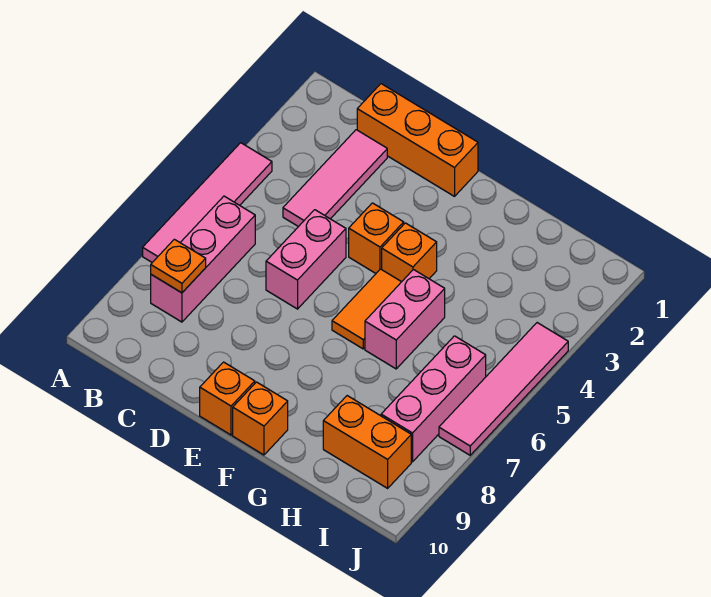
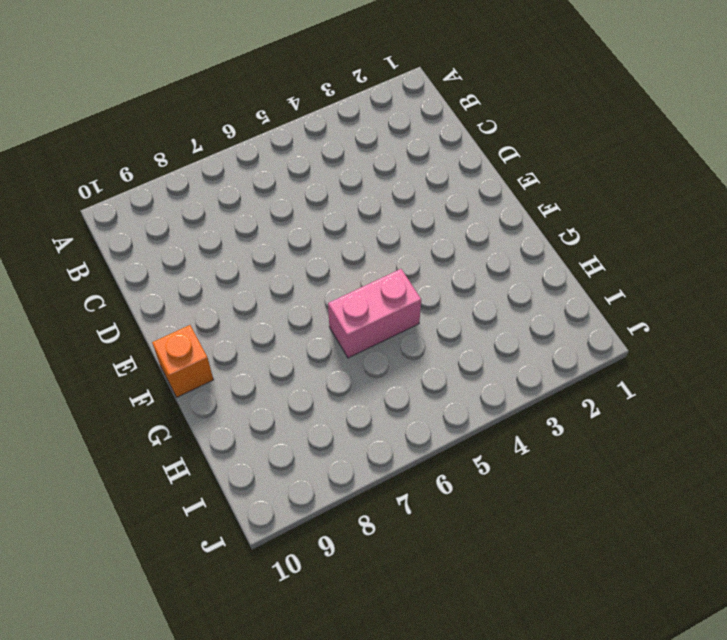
none -> pink 1x4 tile [143,143,272,262]
none -> pink 1x3 brick [151,196,255,322]
none -> orange 1x3 brick [357,84,478,196]

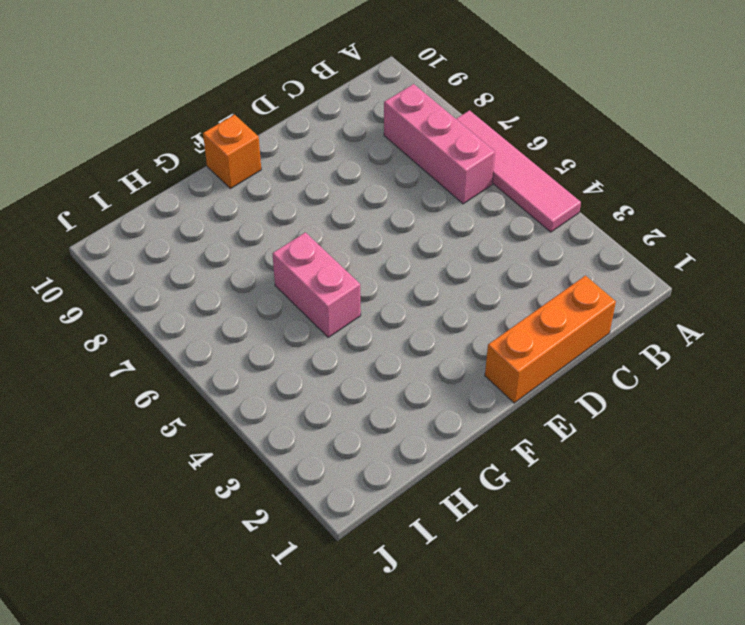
none -> pink 1x3 tile [283,130,387,227]
none -> pink 1x2 brick [266,210,346,309]
none -> orange 1x1 brick [349,203,404,273]

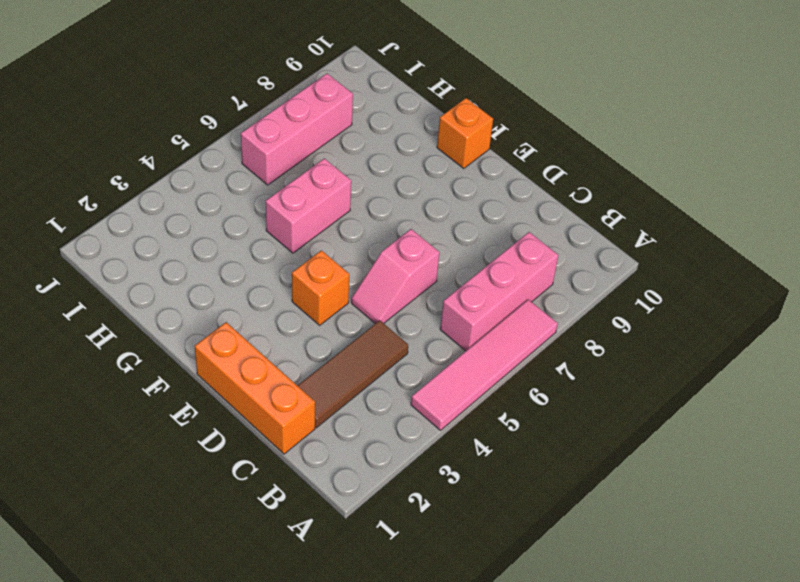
brown 1x3 tile [297,320,408,428] -> pink 1x3 tile [283,130,387,227]
pink 1x2 slope [351,229,440,324] -> pink 1x2 brick [266,210,346,309]
none -> orange 1x1 brick [200,362,255,435]
none -> orange 1x1 brick [382,223,437,282]
none -> orange 1x2 tile [332,269,401,349]

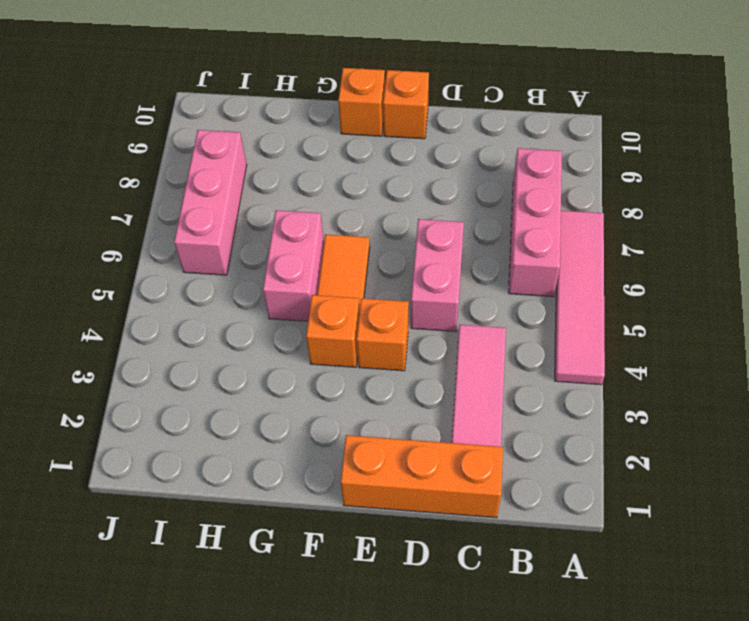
none -> orange 1x2 brick [323,396,411,488]
none -> pink 1x4 tile [439,323,568,455]
none -> orange 1x1 plate [151,239,206,293]

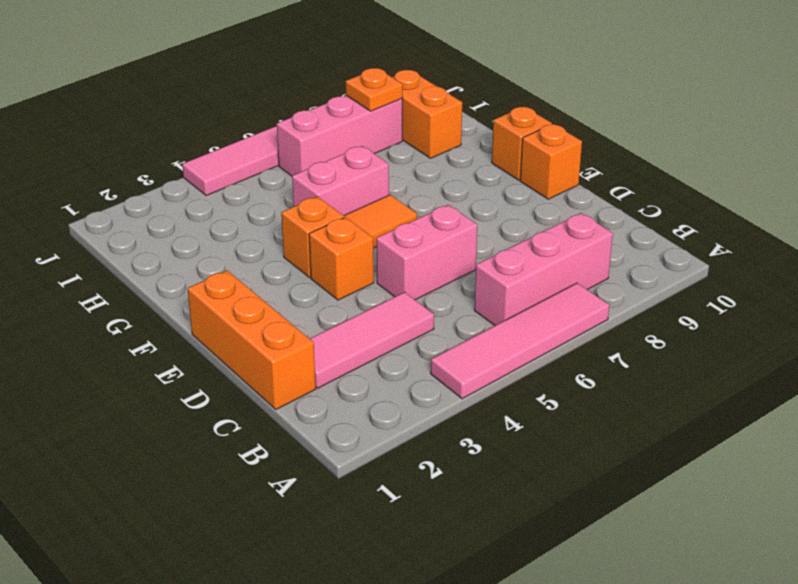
orange 1x1 plate [346,68,403,111] -> orange 1x1 plate moved to [151,239,206,293]

